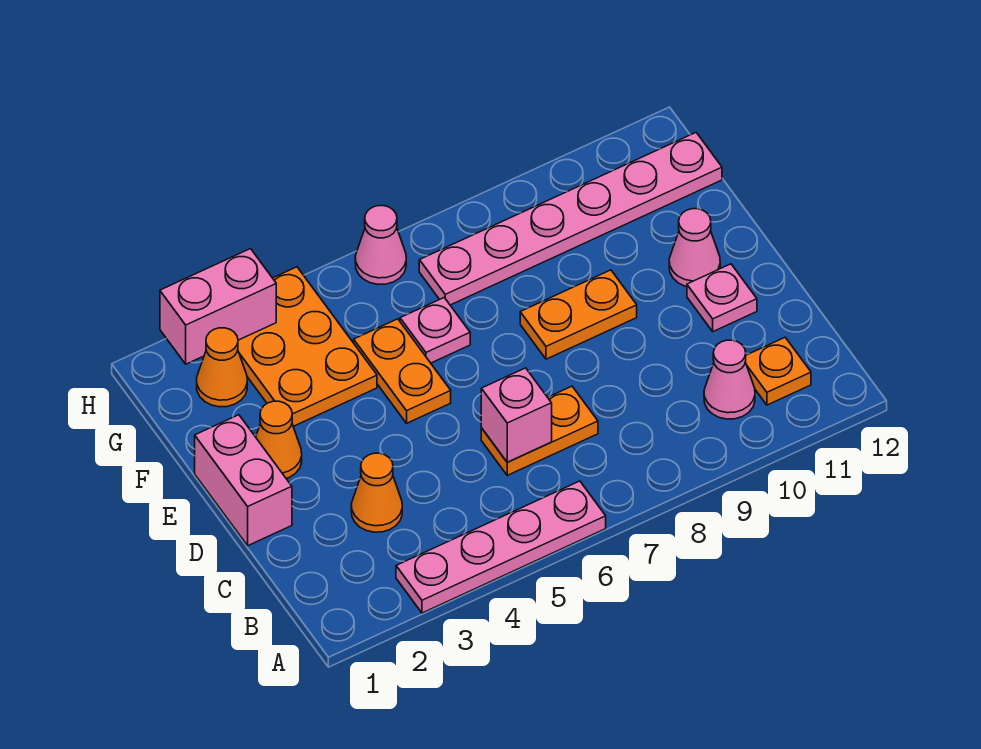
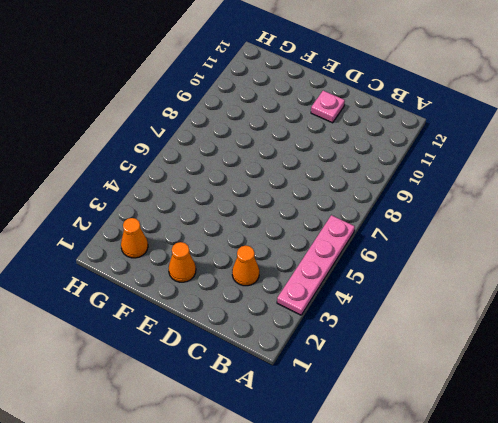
none -> pink 1x1 cone [704,340,755,419]
none -> orange 1x1 plate [745,338,811,405]
none -> orange 1x2 plate [481,386,598,475]

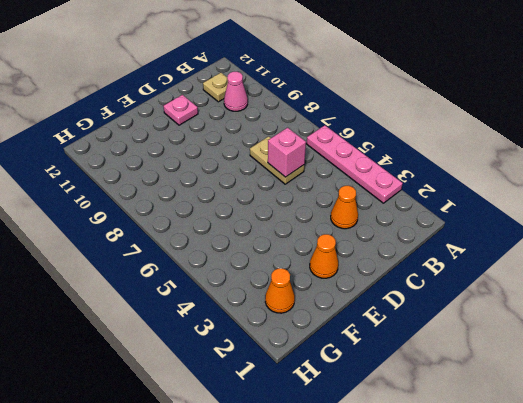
tan 1x1 plate [203,73,228,102] -> orange 1x1 plate [745,338,811,405]
tan 1x2 plate [250,136,304,184] -> orange 1x2 plate [481,386,598,475]
none -> pink 1x2 brick [195,415,292,546]
none -> orange 1x2 plate [354,319,451,423]
none -> orange 1x2 plate [520,270,637,359]

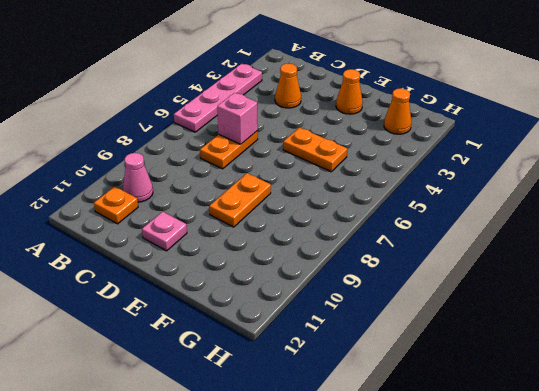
none -> pink 1x2 brick [195,415,292,546]
none -> pink 1x1 cone [669,209,720,286]
none -> orange 2x3 plate [238,267,377,426]

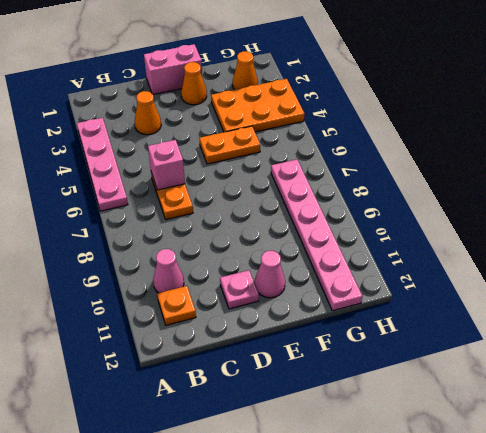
none -> orange 1x2 plate [520,270,637,359]
none -> pink 1x1 plate [400,298,470,363]
none -> pink 1x1 cone [355,206,406,285]

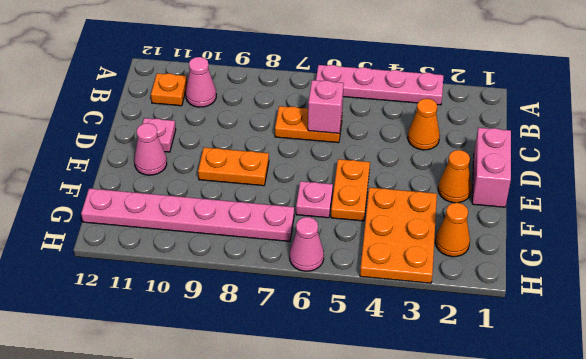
none -> pink 1x2 brick [160,249,276,364]

